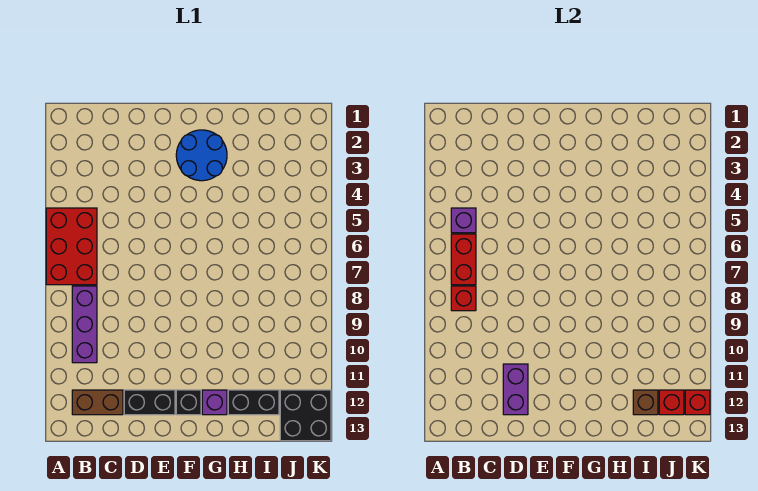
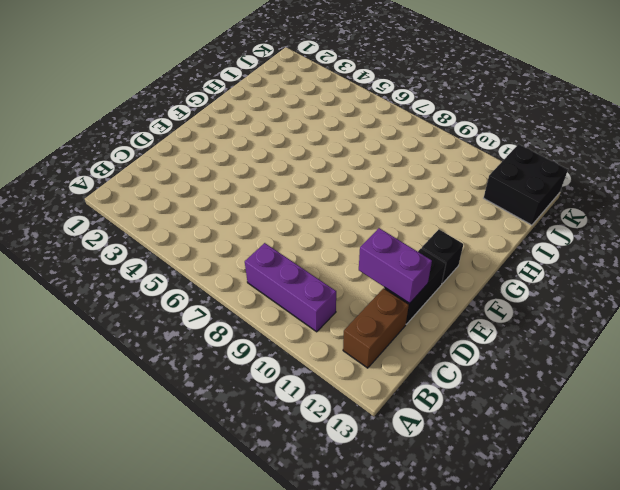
none -> red 2x3 brick [46,208,97,285]
none -> blue 2x2 round brick [176,130,227,181]
none -> purple 1x1 brick [202,390,227,415]

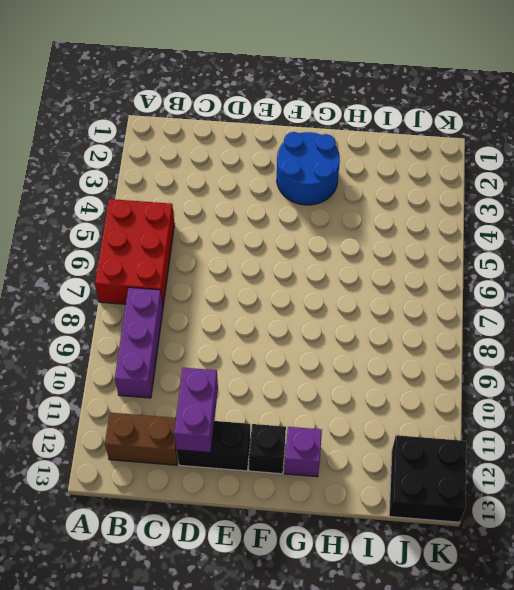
none -> black 1x2 brick [228,390,279,415]
none -> purple 1x1 brick [451,208,476,233]
none -> red 1x2 brick [451,234,476,285]

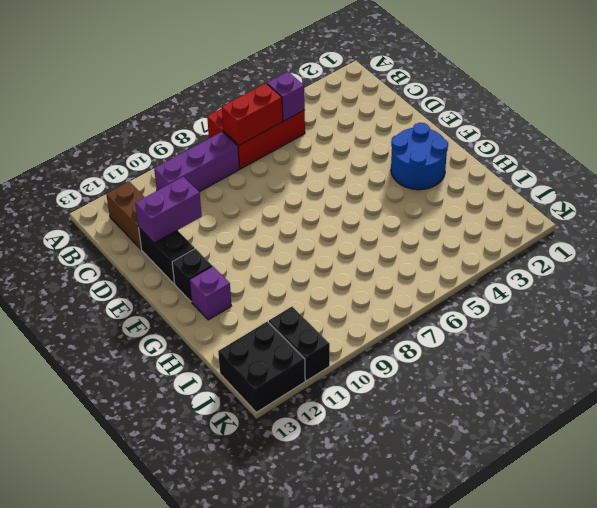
black 1x2 brick [269,307,330,381] -> black 1x2 brick moved to [228,390,279,415]
none -> red 1x1 brick [451,286,476,311]
none -> brown 1x1 brick [633,390,658,415]
none -> red 1x1 brick [659,390,684,415]

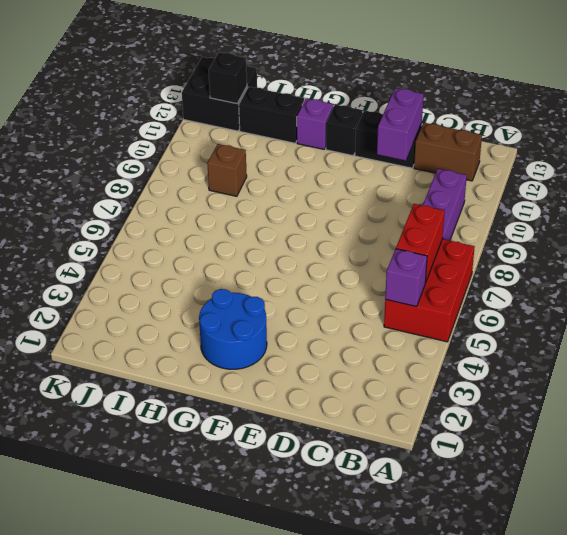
brown 1x1 brick [207,144,247,196] -> brown 1x1 brick moved to [633,390,658,415]
black 1x1 brick [209,52,247,104] -> red 1x1 brick [659,390,684,415]
none -> red 1x1 brick [451,286,476,311]
none -> red 1x1 brick [685,390,710,415]

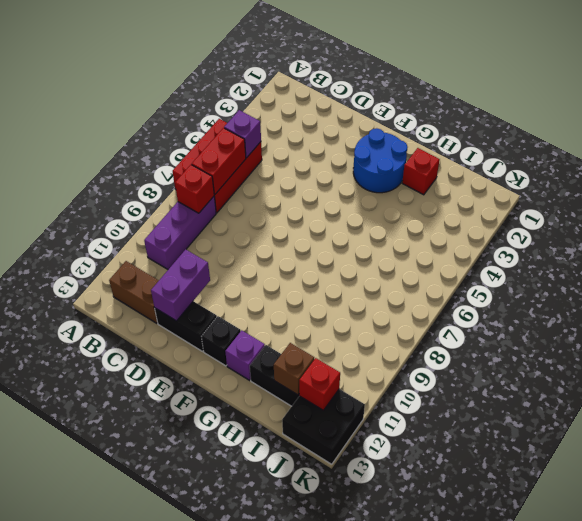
red 1x1 brick [402,148,440,195] -> red 1x1 brick moved to [685,390,710,415]

